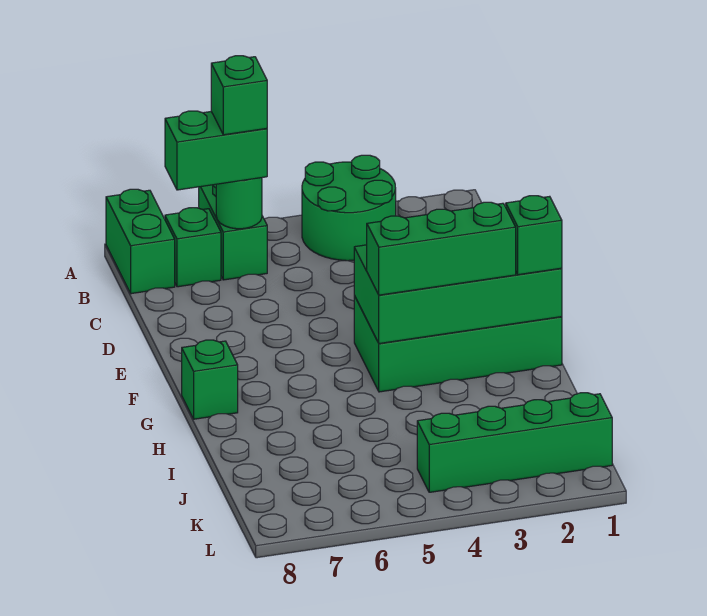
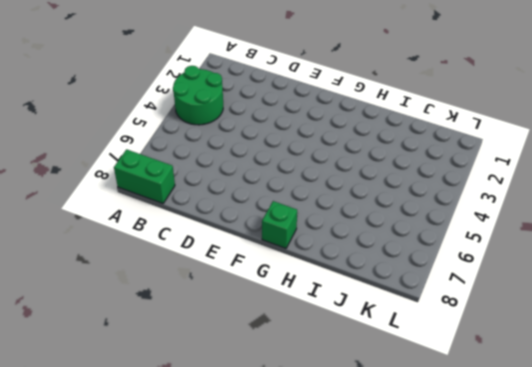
none -> green 1x2 brick [199,184,267,280]
none -> green 1x1 brick [165,208,221,287]
none -> green 2x4 brick [354,295,562,392]

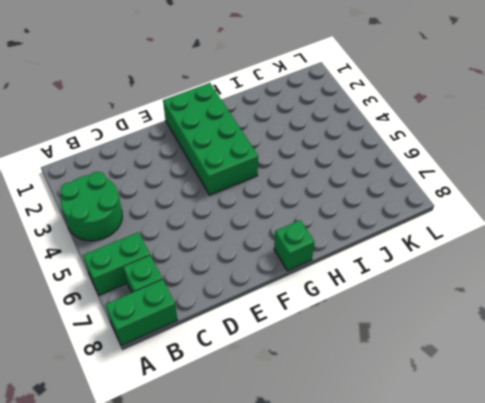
none -> green 1x4 brick [417,393,612,492]
none -> green 1x1 round brick [216,178,262,229]
none -> green 2x4 brick [354,245,562,344]

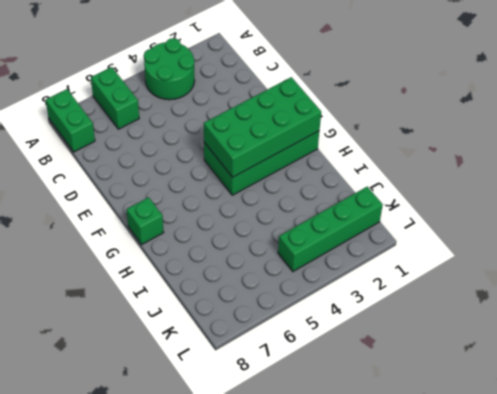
none -> green 1x1 brick [165,208,221,287]
none -> green 1x1 round brick [216,178,262,229]
none -> green 1x2 brick [165,111,267,190]

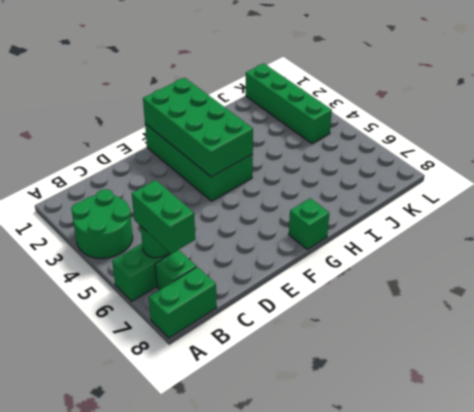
none -> green 1x1 brick [506,196,562,275]
none -> green 1x3 brick [367,202,516,295]
none -> green 1x1 brick [211,56,267,135]

